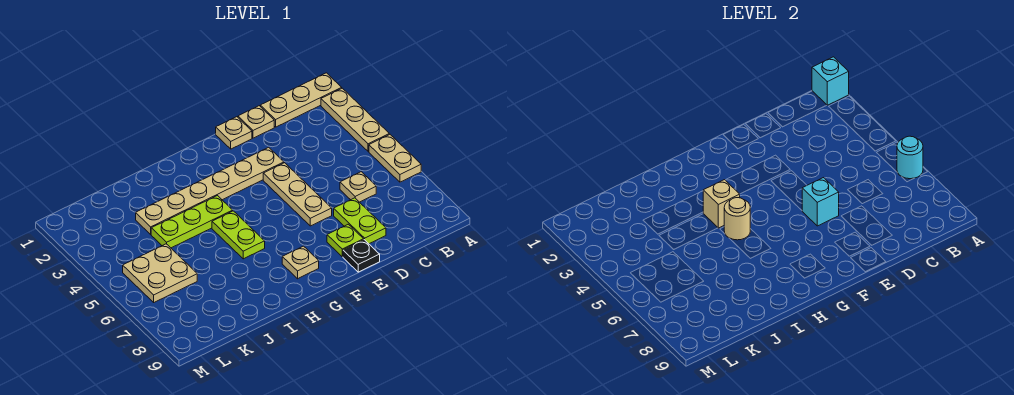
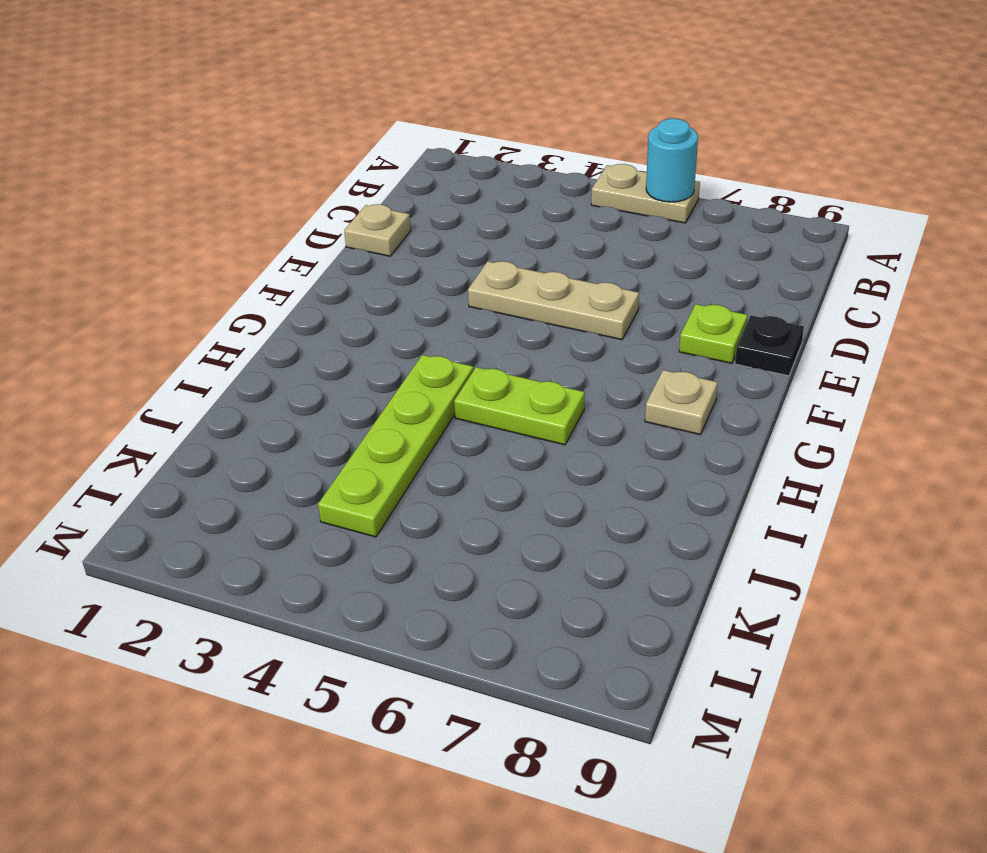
lime 1x4 plate [318,355,474,537] -> lime 1x3 plate [151,196,233,248]
none -> tan 1x3 plate [260,73,342,127]
none -> tan 1x3 plate [321,88,389,151]
none -> tan 1x1 plate [340,172,376,202]

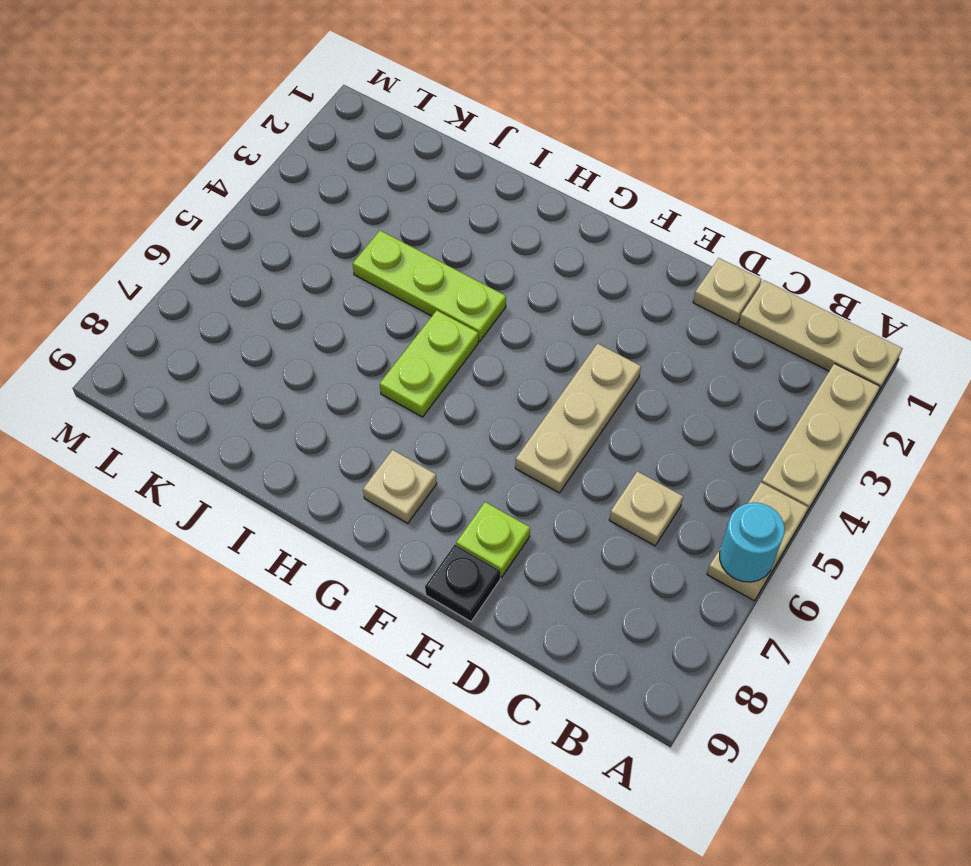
none -> lime 1x2 plate [334,198,386,244]
none -> tan 1x1 plate [216,117,252,149]
none -> tan 1x6 plate [136,147,284,234]

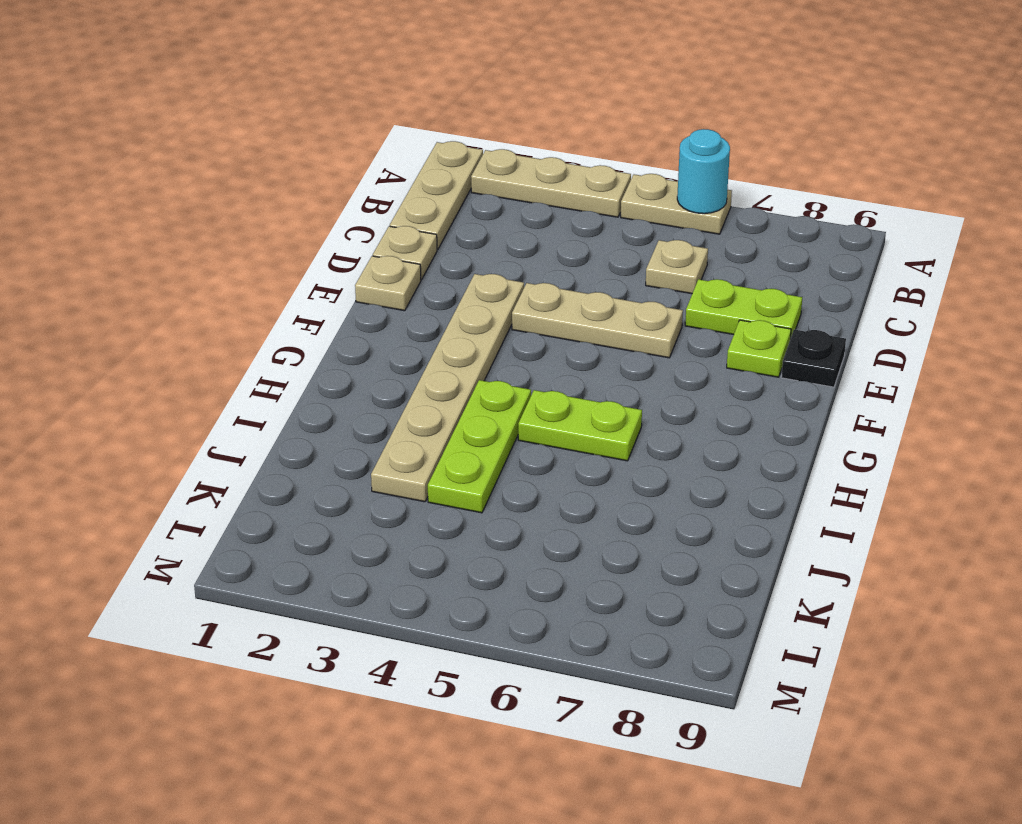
none -> tan 1x1 plate [282,246,319,279]
none -> tan 2x2 plate [123,244,197,302]
none -> cyan 1x1 brick [812,57,849,105]

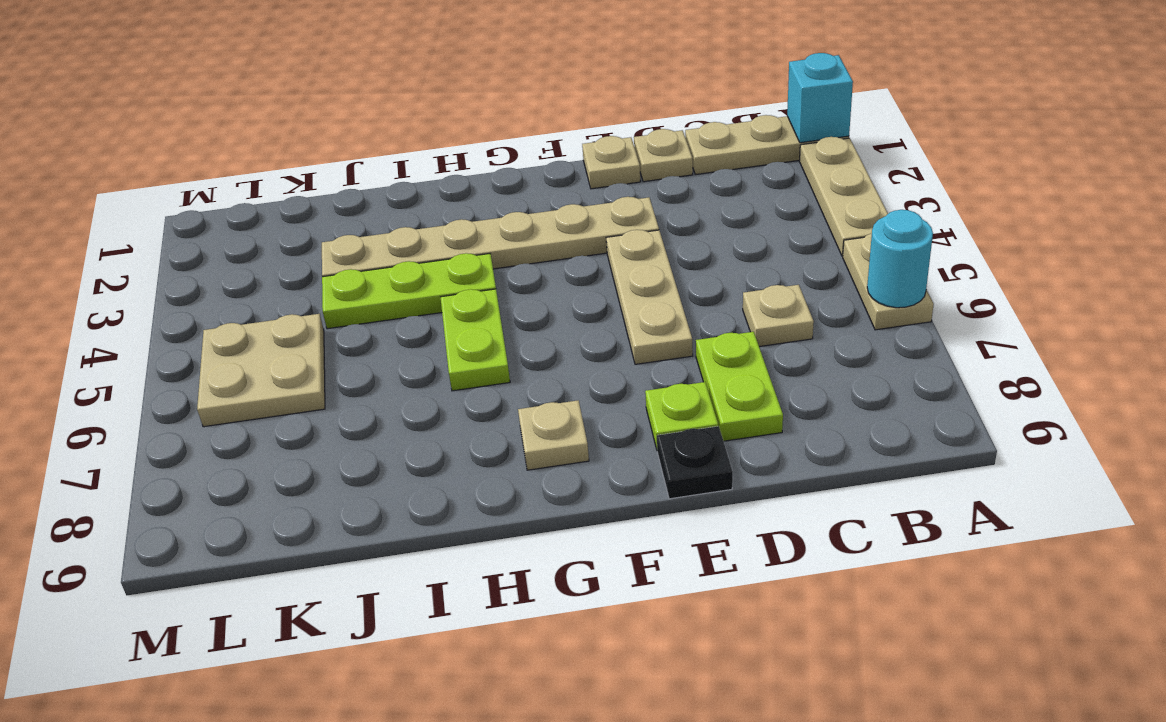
none -> cyan 1x1 brick [802,178,839,226]
none -> tan 1x1 brick [703,180,740,228]
none -> tan 1x1 round brick [724,198,750,240]

